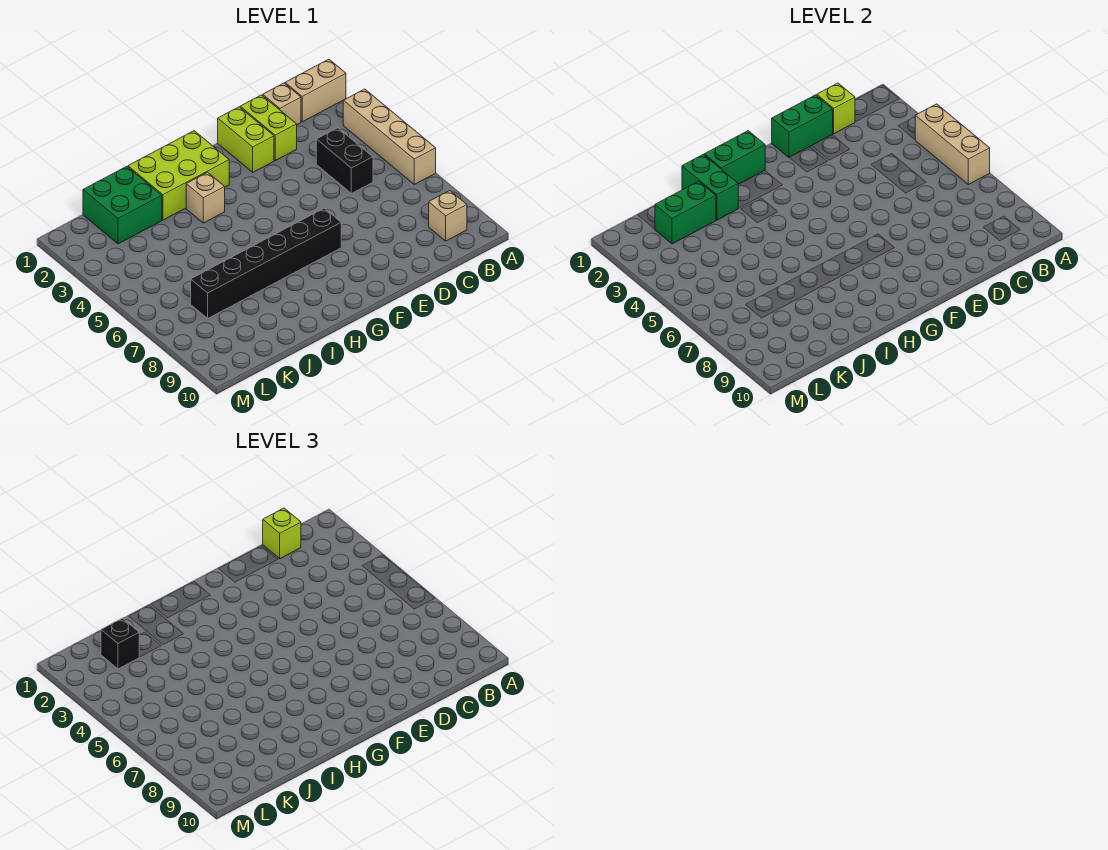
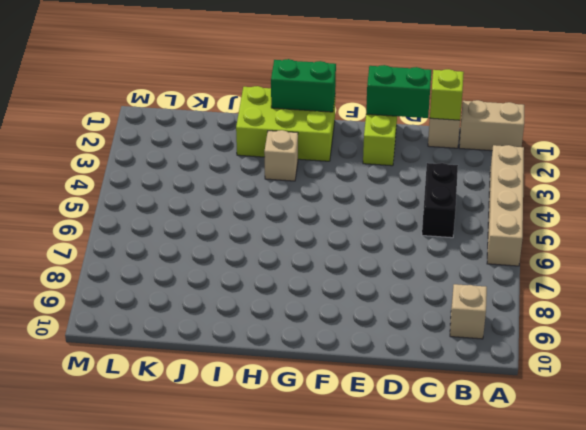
none -> lime 1x2 brick [240,95,297,160]
none -> black 1x6 brick [191,208,341,318]
none -> green 2x2 brick [83,166,162,244]

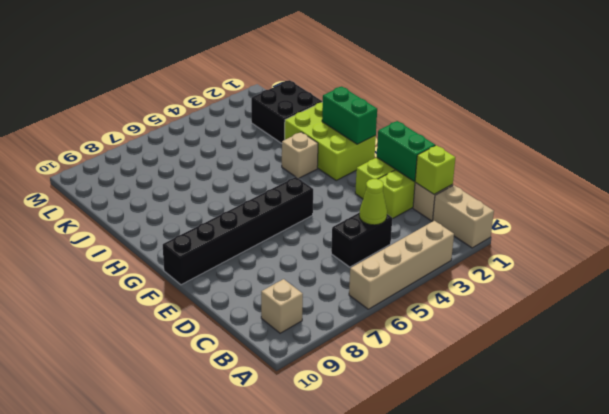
lime 1x1 cone [359,179,387,225] -> none
black 1x6 brick [163,177,313,285] -> black 1x6 brick turned to [191,208,341,318]
black 2x2 brick [251,80,322,143] -> green 2x2 brick [83,166,162,244]
none -> tan 1x3 brick [915,104,990,184]
none -> green 1x2 brick [682,154,738,220]
none -> green 1x2 brick [655,181,716,244]

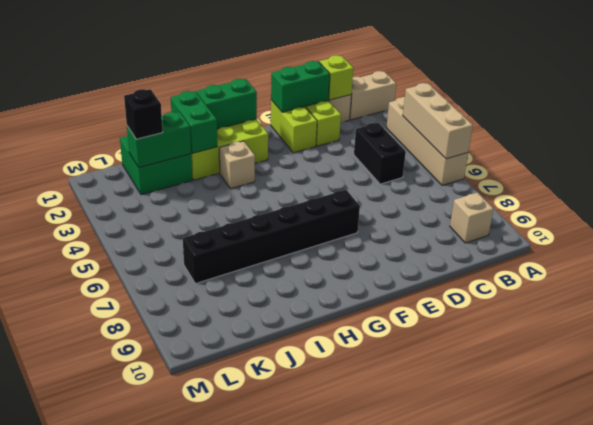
none -> lime 1x1 brick [263,508,301,559]

